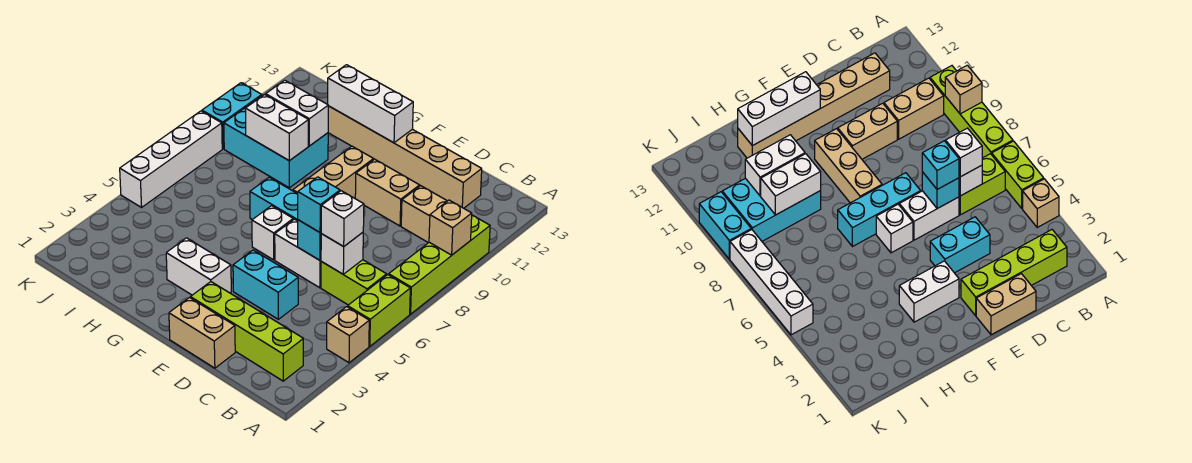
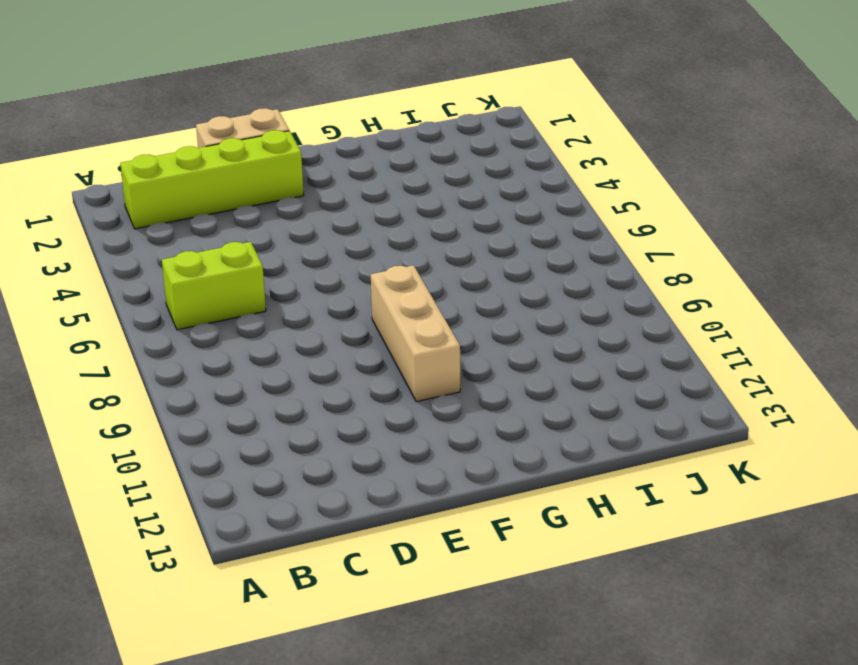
none -> tan 1x1 brick [327,307,369,363]
none -> lime 1x2 brick [348,275,410,346]
none -> lime 1x4 brick [389,215,490,314]

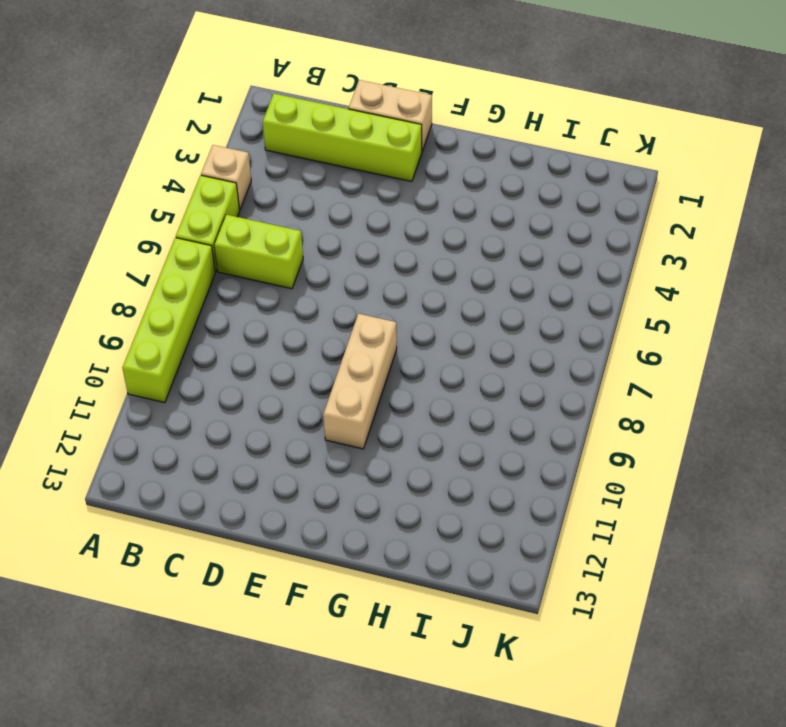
none -> tan 1x2 brick [401,186,447,243]
none -> tan 1x6 brick [328,106,482,208]
none -> cyan 1x2 brick [233,250,298,319]

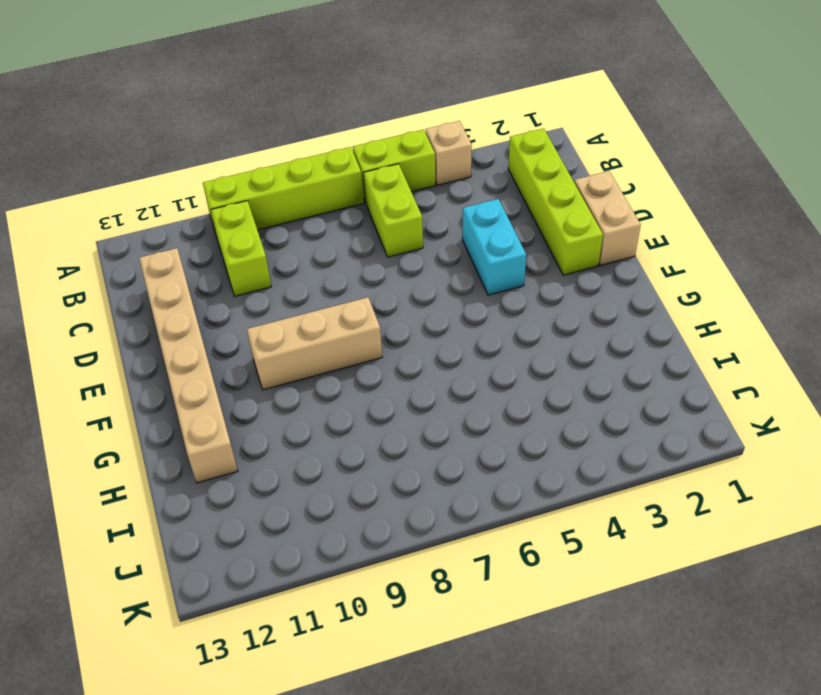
lime 1x2 brick [211,201,271,296] -> tan 1x2 brick [401,186,447,243]
none -> white 1x2 brick [275,219,321,288]
none -> tan 1x2 brick [355,159,420,226]
none -> cyan 1x3 brick [250,177,298,221]

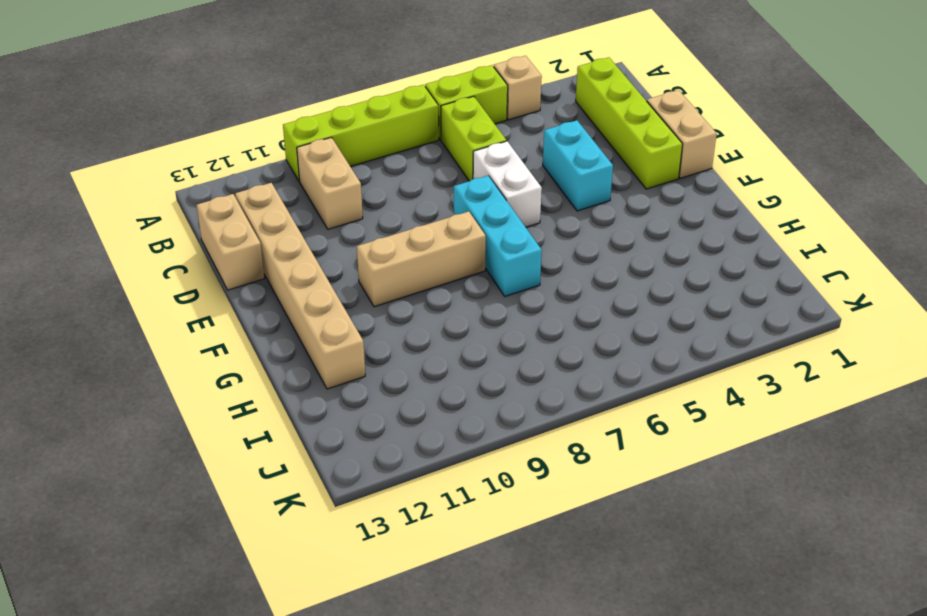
tan 1x2 brick [197,194,265,290] -> tan 1x2 brick moved to [355,159,420,226]
none -> white 1x2 brick [166,238,231,295]
none -> white 1x1 brick [252,206,293,260]
none -> cyan 2x3 brick [224,95,328,188]

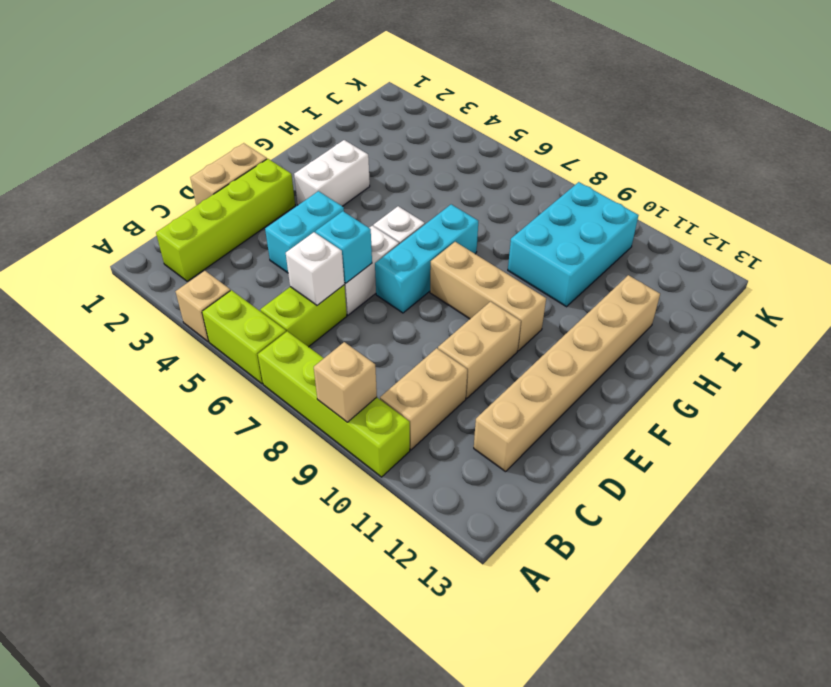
none -> white 1x4 brick [120,111,222,207]
none -> cyan 1x2 brick [202,83,262,149]
none -> white 1x3 brick [328,65,413,143]

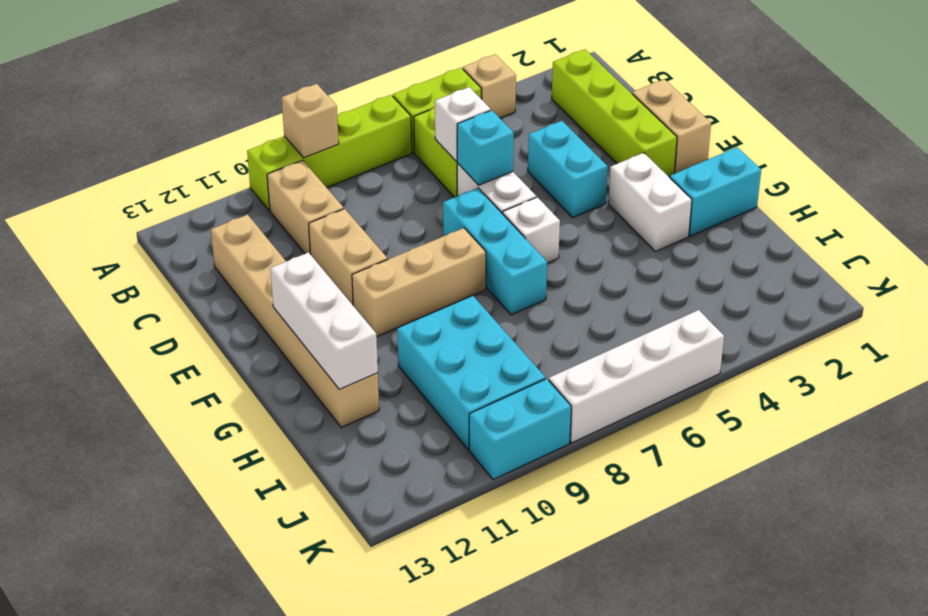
cyan 1x2 brick [670,147,761,236] -> none
none -> white 1x2 brick [245,95,308,161]
none -> white 1x2 brick [266,80,328,146]
none -> white 1x1 brick [321,191,364,247]

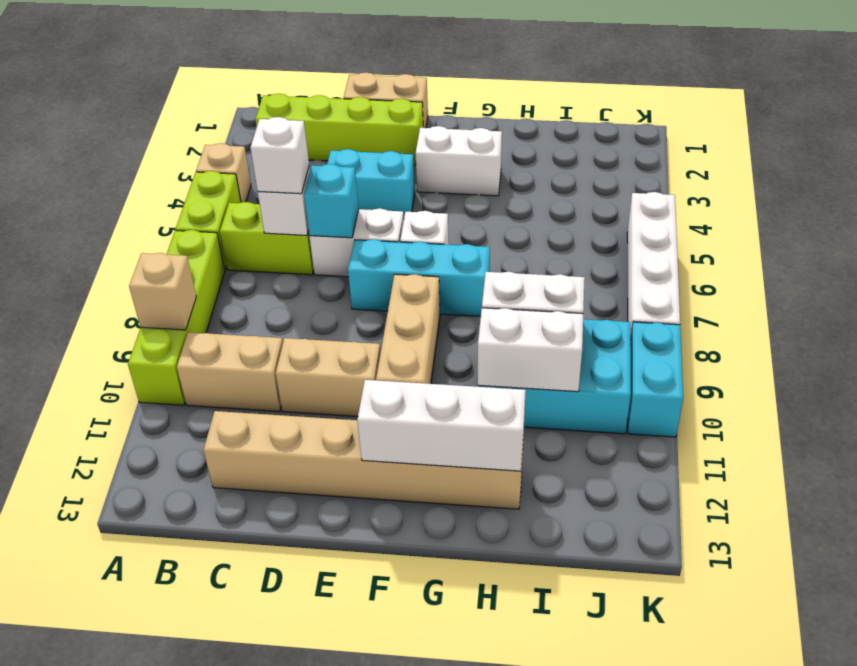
none -> cyan 1x1 brick [298,177,340,232]

